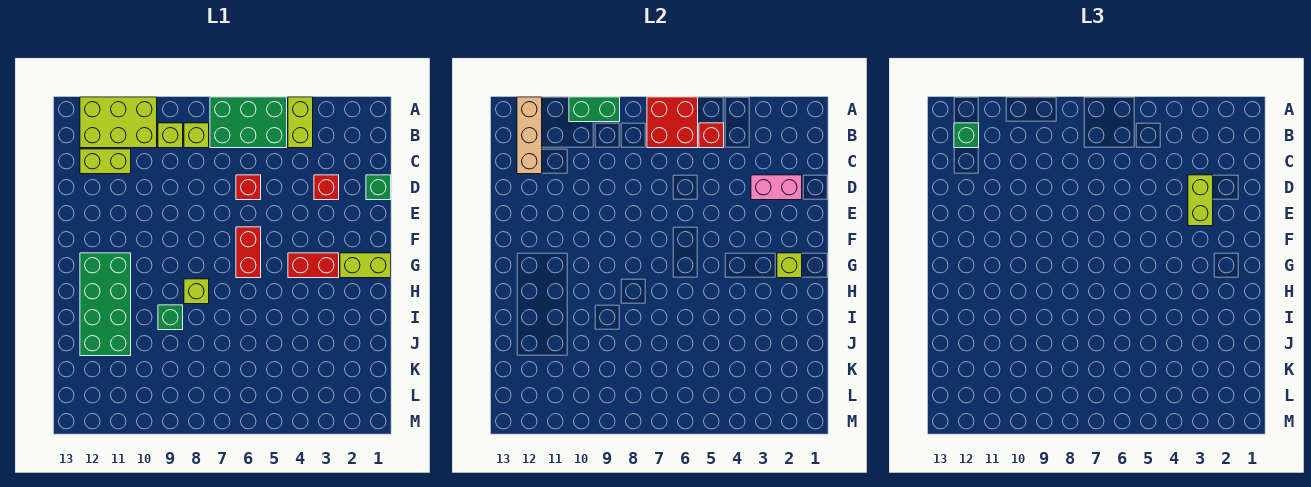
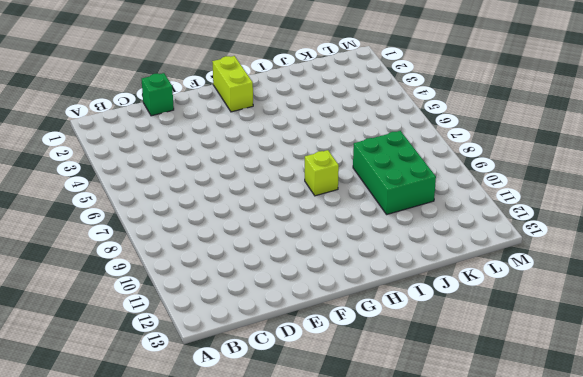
green 2x3 brick [353,131,436,214] -> green 2x3 brick moved to [210,97,287,148]
none -> lime 1x2 brick [288,97,313,148]
none -> lime 2x3 brick [80,97,157,148]
none -> lime 1x1 brick [184,123,209,148]

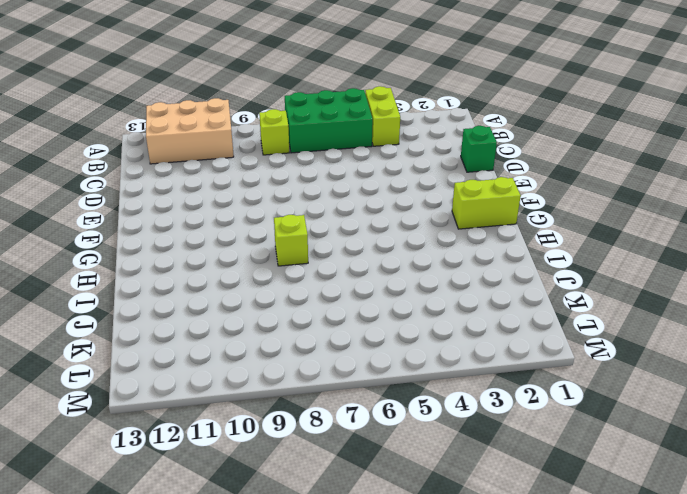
tan 2x3 brick [146,98,234,164] -> lime 2x3 brick [80,97,157,148]
none -> lime 1x1 brick [158,123,183,148]
none -> lime 1x2 brick [80,149,131,174]
none -> red 1x1 brick [314,175,339,200]

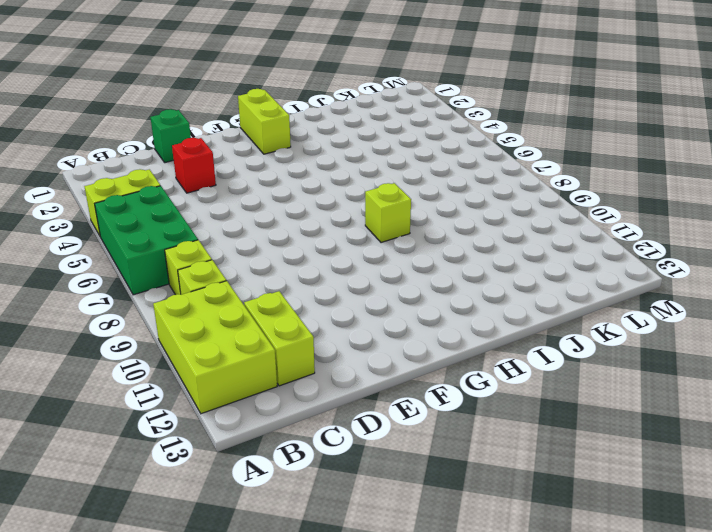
none -> red 1x1 brick [236,175,261,200]
none -> red 1x2 brick [236,227,261,278]
none -> red 1x2 brick [288,253,339,278]

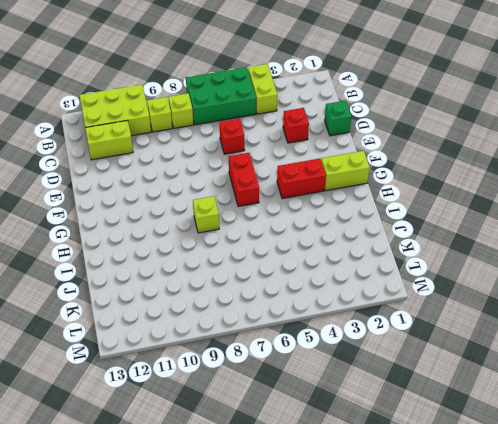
none -> green 2x4 brick [80,253,131,356]
none -> green 1x1 brick [158,305,183,330]
none -> red 2x2 brick [647,97,698,148]

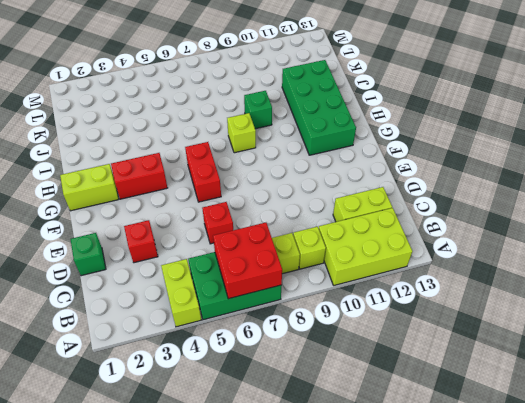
none -> green 1x2 brick [569,97,620,122]
none -> tan 1x3 brick [517,97,542,174]
none -> red 1x1 brick [699,123,724,148]

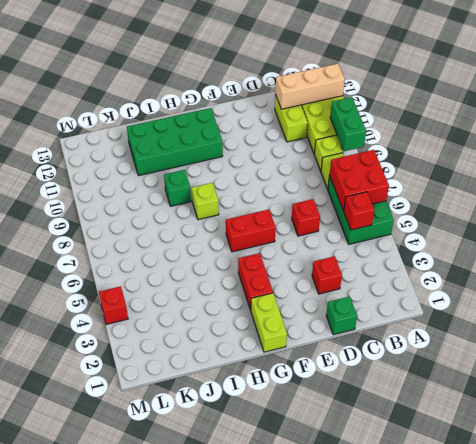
red 1x1 brick [99,286,128,325] -> none
none -> lime 1x2 brick [288,97,313,148]
none -> pink 1x2 brick [751,175,802,200]
none -> lime 1x1 brick [777,253,802,278]

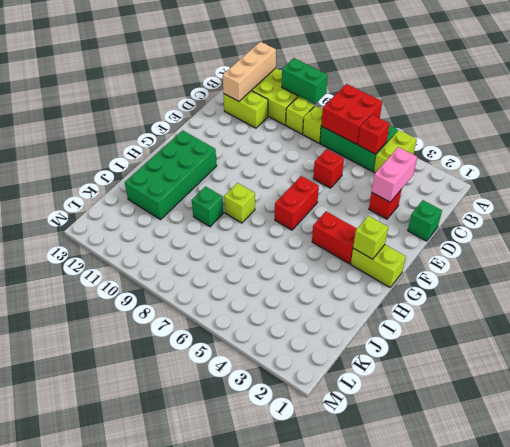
pink 1x2 brick [372,147,417,202] -> pink 1x2 brick turned to [751,175,802,200]
none -> green 1x1 brick [954,123,979,148]
none -> lime 1x2 brick [1188,175,1213,226]

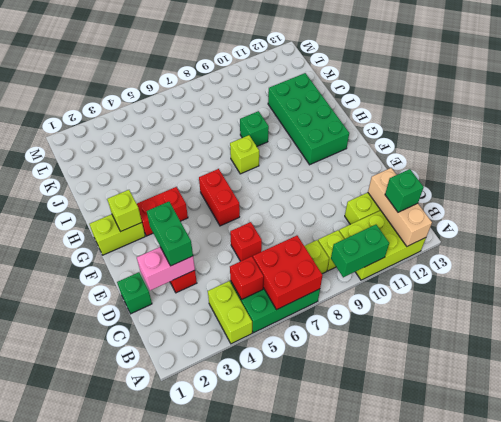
green 1x2 brick [147,202,193,266] -> lime 1x2 brick [1188,175,1213,226]

